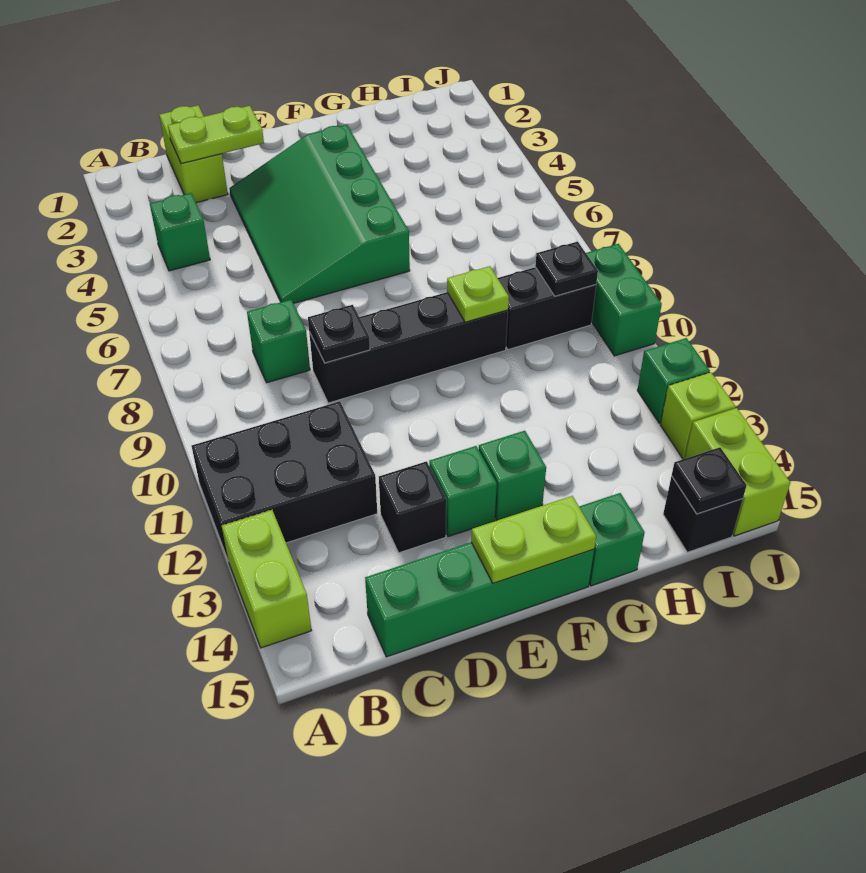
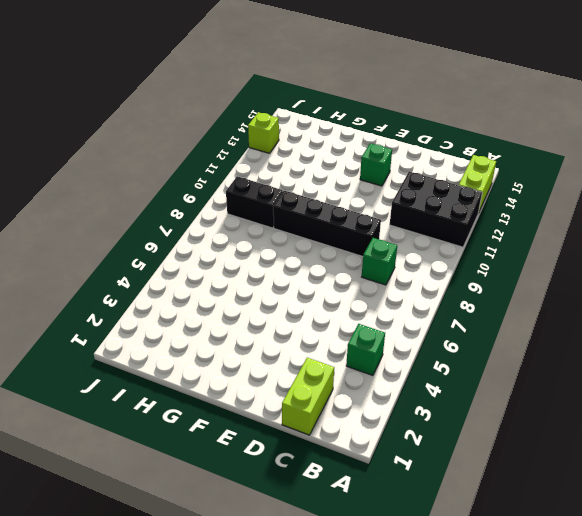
none -> green 1x4 brick [365,542,594,657]
none -> green 3x4 slope [229,125,410,303]
none -> black 1x1 brick [379,461,446,553]

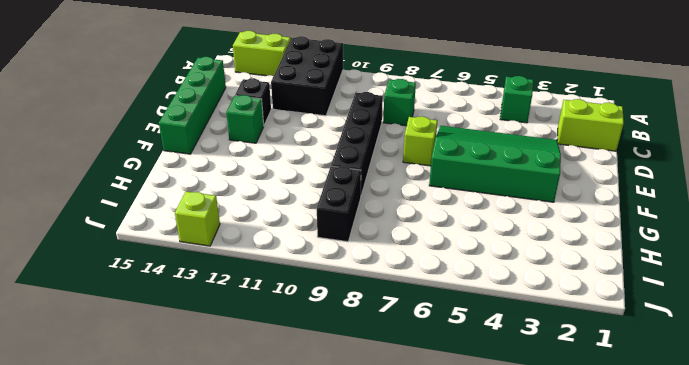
lime 1x1 brick [403,116,438,166] -> none
none -> green 1x1 brick [479,431,546,520]
none -> green 1x1 brick [579,493,645,586]
none -> black 1x1 brick [663,476,743,552]

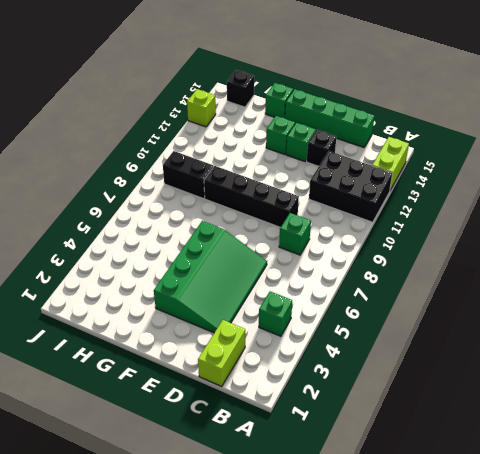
none -> green 1x2 brick [586,244,662,356]
none -> green 1x1 brick [637,338,710,423]
none -> lime 1x2 brick [685,408,790,536]

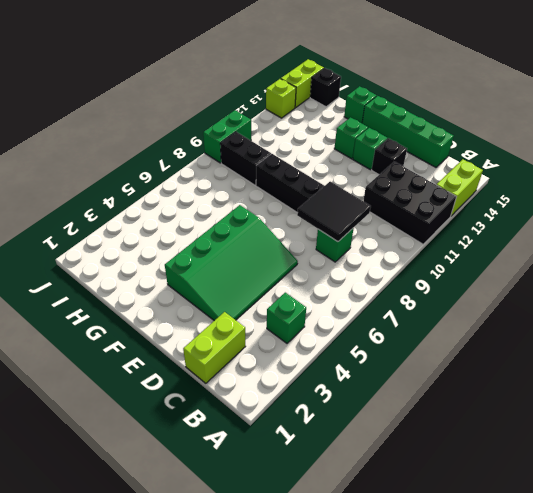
black 2x2 tile [297,182,371,242] -> black 1x1 plate [308,305,370,363]
none -> green 1x1 brick [637,338,710,423]
none -> lime 1x2 plate [168,106,264,164]
none -> lime 1x2 plate [471,496,596,583]

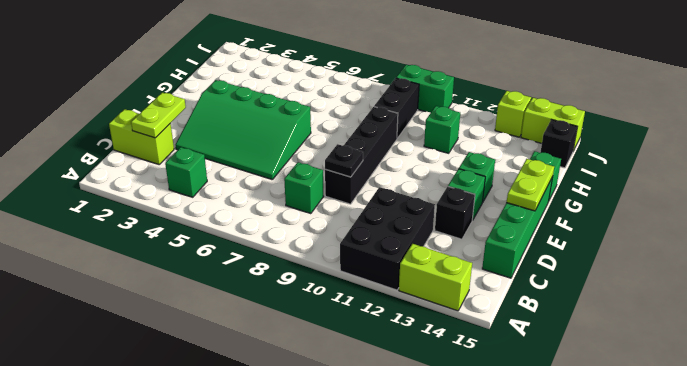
green 1x1 brick [424,106,460,153] -> green 1x1 brick moved to [637,338,710,423]
none -> lime 1x1 plate [447,266,509,322]
none -> black 1x1 plate [535,242,598,296]
none -> black 1x1 plate [672,447,747,514]

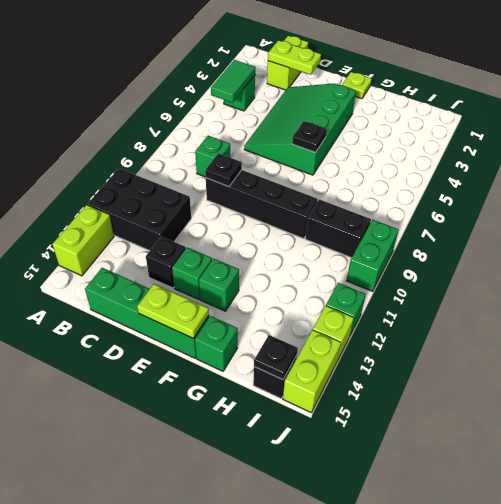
green 1x2 tile [211,60,255,102] -> none
lime 1x1 plate [342,72,372,99] -> lime 1x1 plate moved to [447,266,509,322]
black 1x1 plate [292,121,327,153] -> black 1x1 plate moved to [535,242,598,296]

